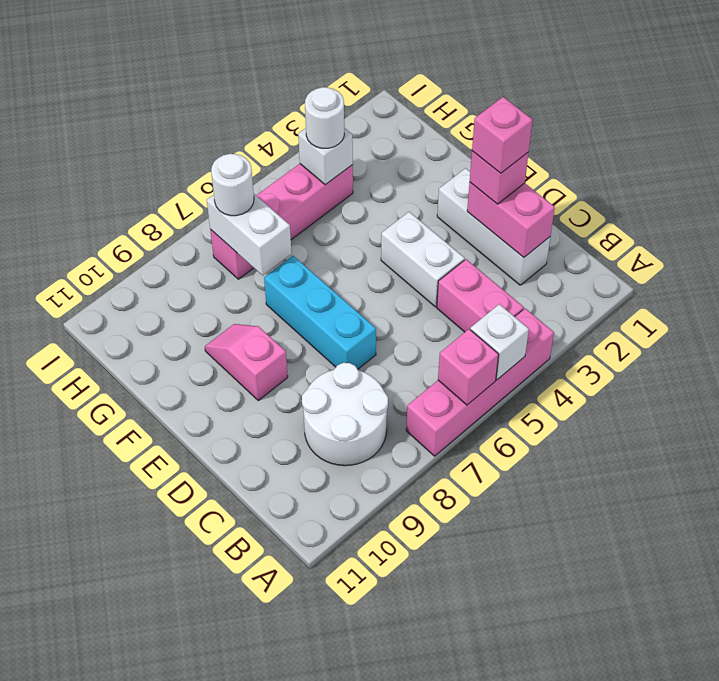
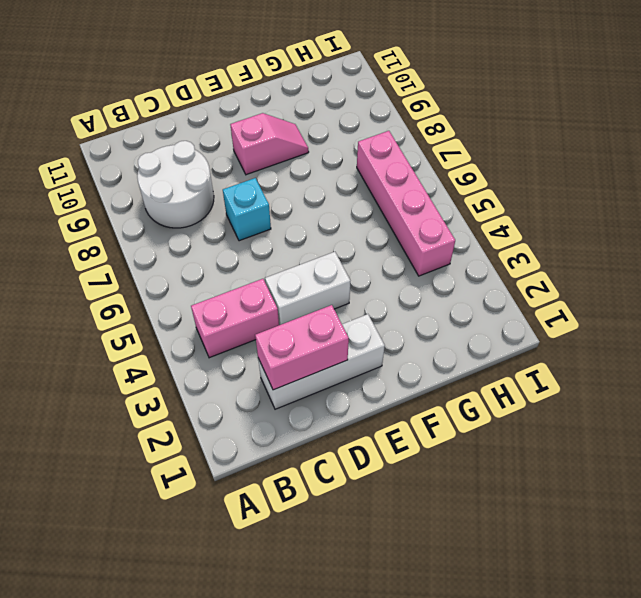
cyan 1x1 brick [223,178,271,241] -> cyan 1x3 brick [264,256,376,369]
none -> pink 1x4 brick [406,308,554,456]
none -> white 1x1 brick [470,304,529,380]
none -> pink 1x1 brick [438,329,499,405]

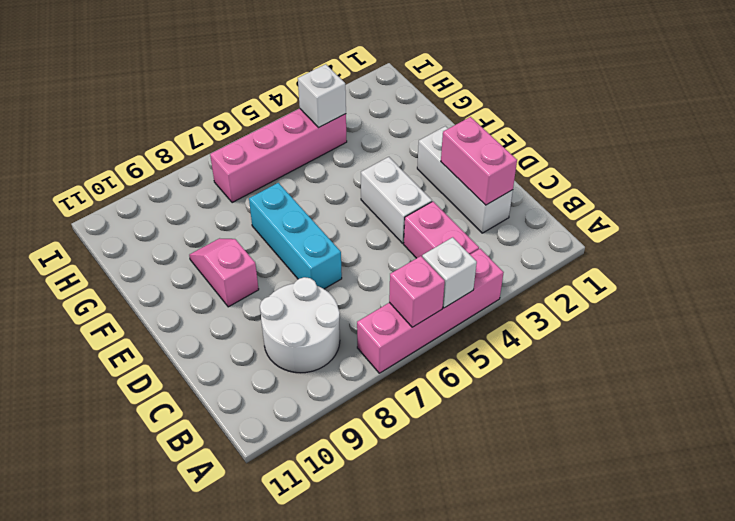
none -> white 1x2 brick [207,194,292,275]
none -> pink 1x1 brick [470,151,529,204]
none -> white 1x1 round brick [305,87,344,148]

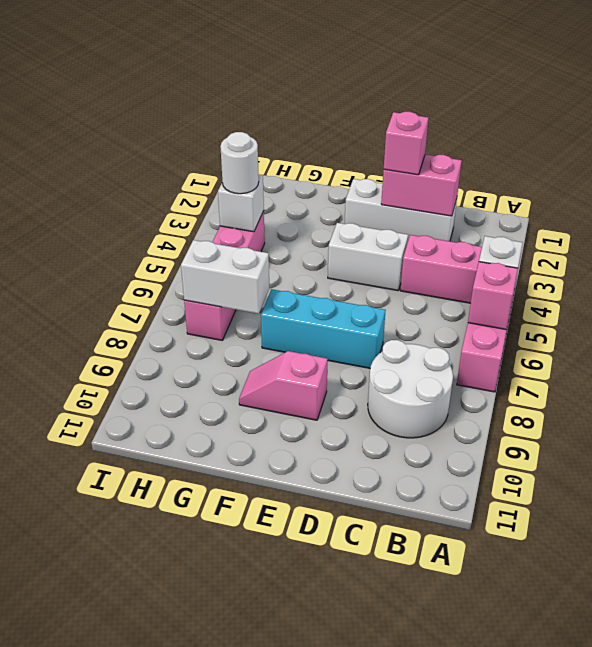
none -> white 1x1 round brick [211,154,254,216]
none -> pink 1x1 brick [472,97,532,173]

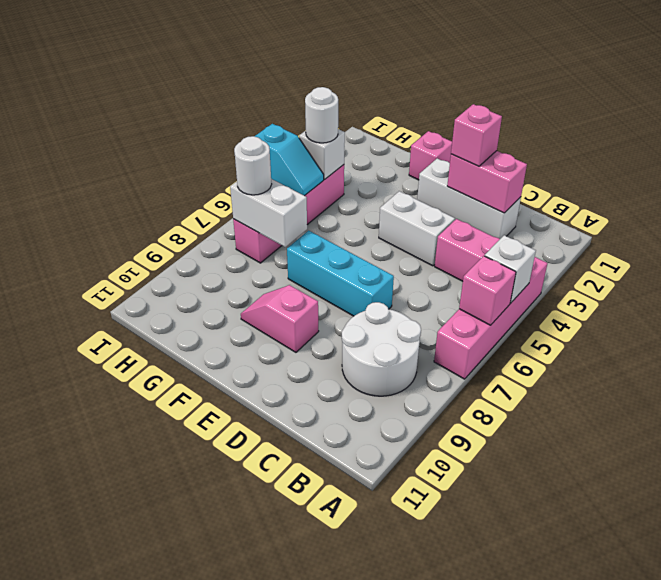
pink 1x1 brick [409,131,452,180] -> pink 1x1 brick moved to [472,97,532,173]
cyan 1x2 slope [255,124,324,196] -> none

